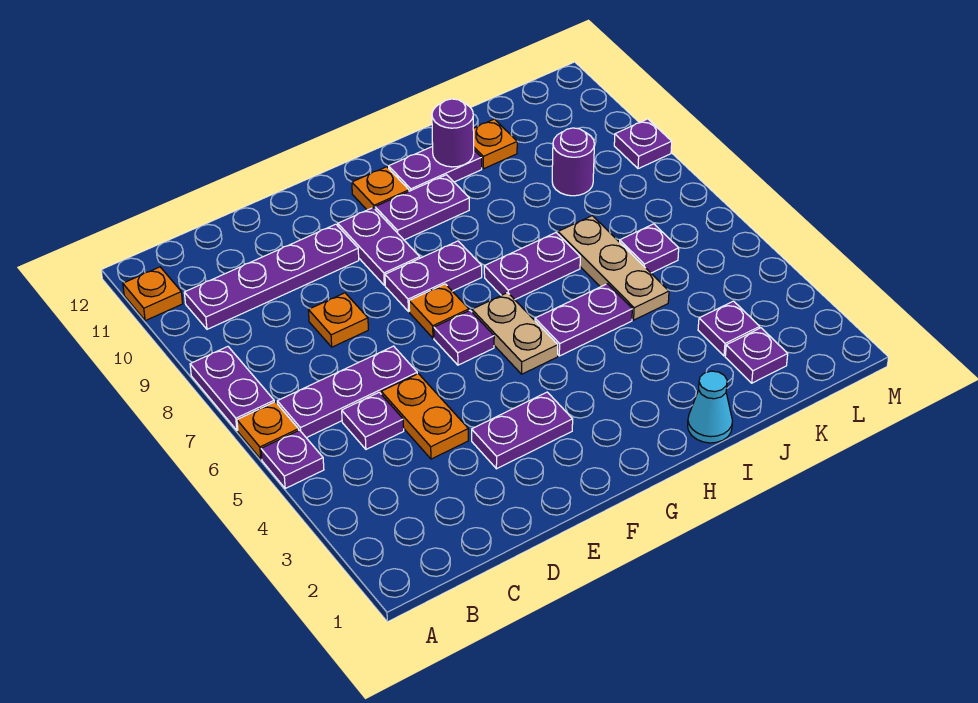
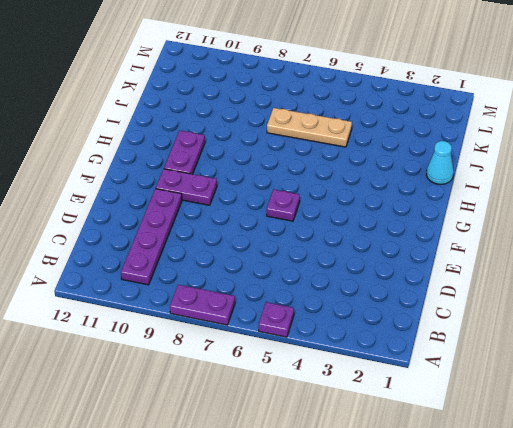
none -> orange 1x1 plate [237,402,299,459]
none -> orange 1x1 plate [123,267,183,321]
none -> purple 1x3 plate [277,346,417,438]

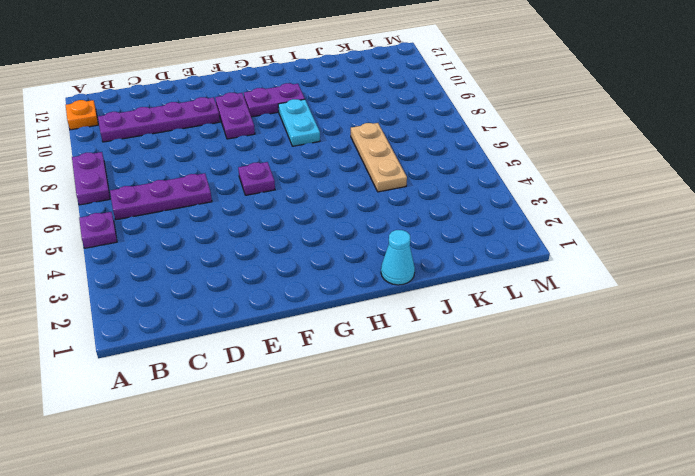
cyan 1x2 plate [278,99,320,146] -> none
none -> orange 1x1 plate [237,402,299,459]
none -> purple 1x1 plate [342,392,404,449]
none -> orange 1x2 plate [381,374,468,459]

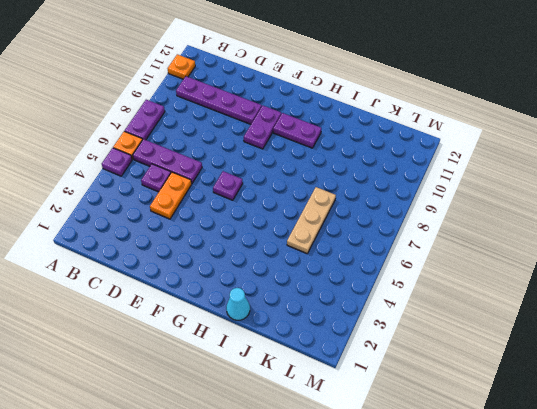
none -> orange 1x1 plate [308,293,368,347]
none -> purple 1x2 plate [472,392,573,469]
none -> orange 1x1 plate [409,284,469,338]

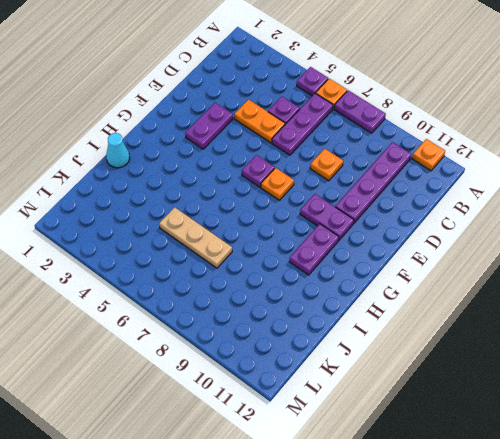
none -> purple 1x2 plate [385,241,482,312]
none -> tan 1x2 plate [472,293,558,374]
none -> orange 1x1 plate [352,167,409,210]

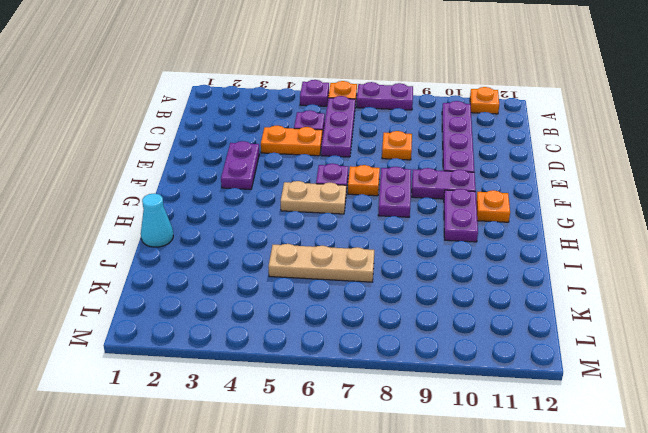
none -> purple 1x2 plate [535,284,632,356]
none -> purple 1x2 plate [484,233,580,300]
none -> purple 1x2 plate [389,146,482,191]

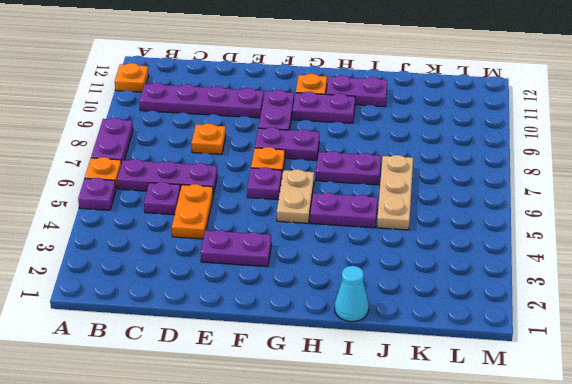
none -> orange 1x1 plate [473,119,517,169]
none -> purple 1x1 plate [725,328,788,383]
none -> purple 1x1 plate [698,301,760,356]

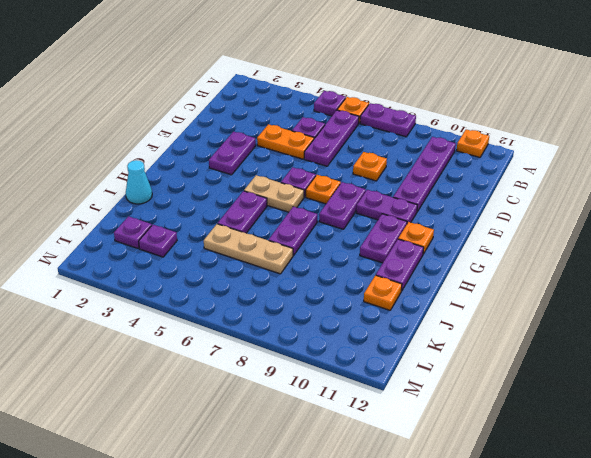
none -> purple 1x1 plate [620,224,679,273]
none -> purple 1x1 round brick [552,128,594,196]
none -> purple 1x1 plate [614,119,672,169]

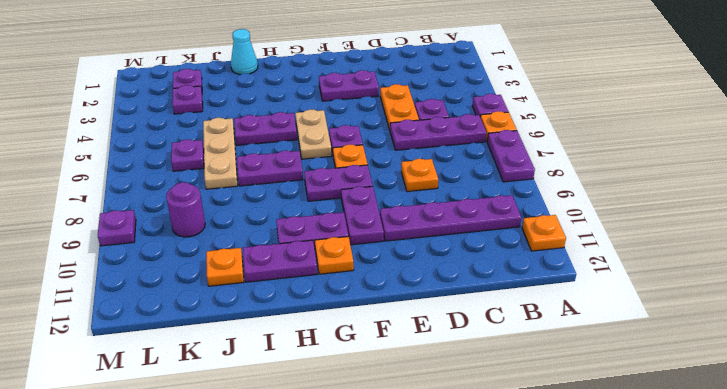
none -> purple 1x1 round brick [432,99,474,167]

